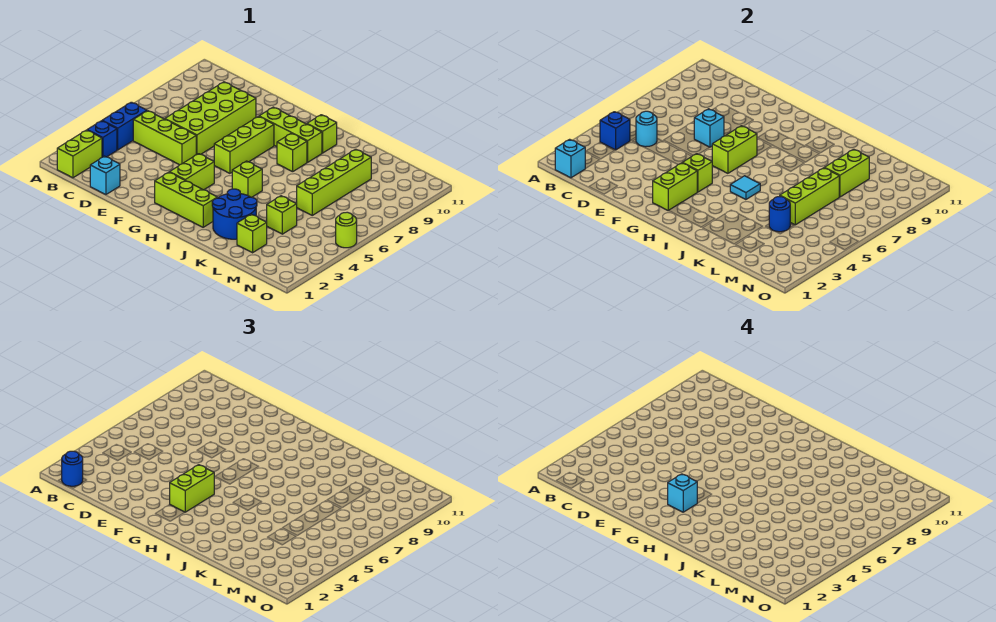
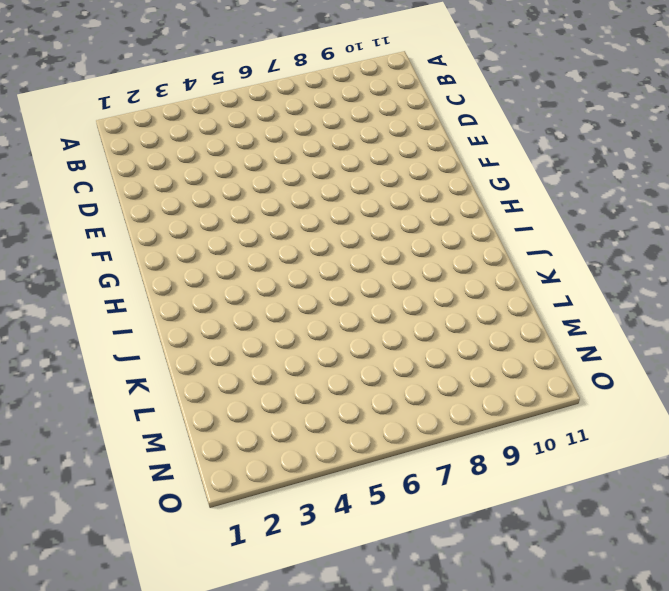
none -> lime 1x2 brick [57,130,102,178]
none -> blue 1x1 brick [87,121,117,157]
none -> blue 1x2 brick [102,102,147,150]
none -> lime 1x3 brick [133,111,196,165]

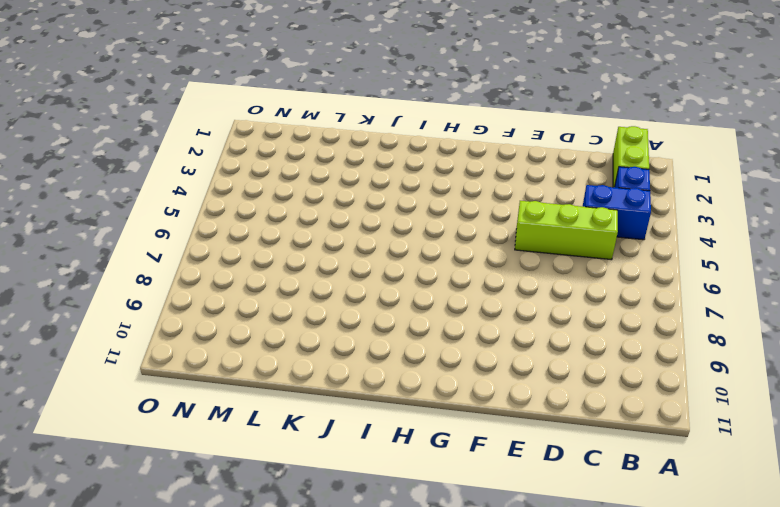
blue 1x2 brick [583,185,651,240] -> blue 1x2 brick turned to [102,102,147,150]
none -> cyan 1x1 brick [90,156,120,195]
none -> lime 2x4 brick [165,82,256,155]
none -> lime 1x3 brick [155,172,217,227]
none -> lime 1x2 brick [170,154,214,190]

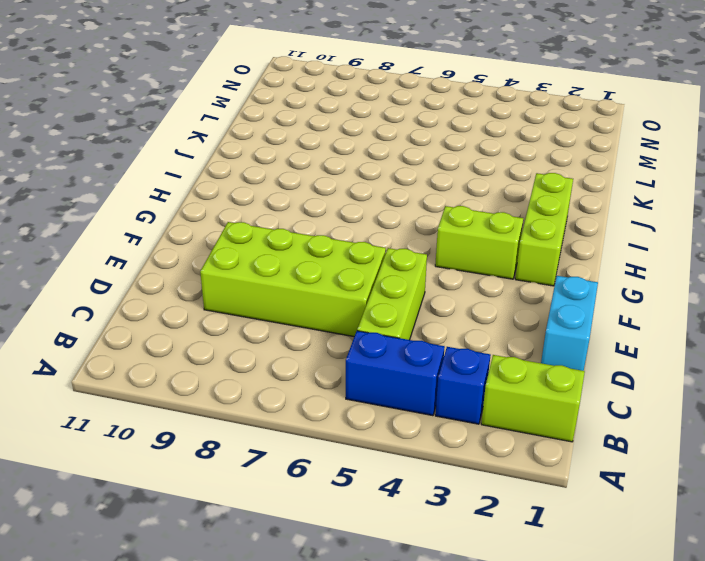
cyan 1x2 brick [541,276,598,371] -> cyan 1x1 brick [90,156,120,195]
none -> lime 1x3 brick [214,116,274,173]
none -> lime 1x3 brick [259,107,322,162]
none -> lime 1x1 brick [232,161,262,197]
none -> lime 1x1 brick [277,133,307,172]

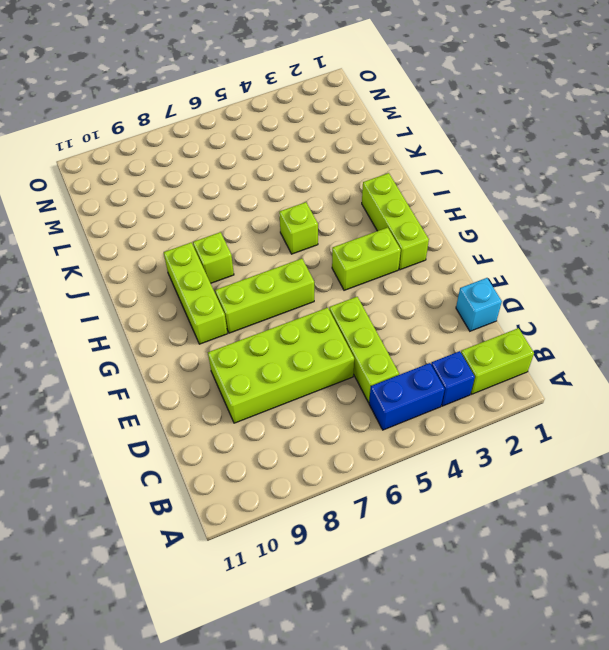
none -> lime 1x1 brick [307,115,337,153]
none -> blue 2x2 round brick [212,189,257,239]
none -> lime 1x1 brick [237,214,267,253]
none -> lime 1x1 brick [267,196,297,234]

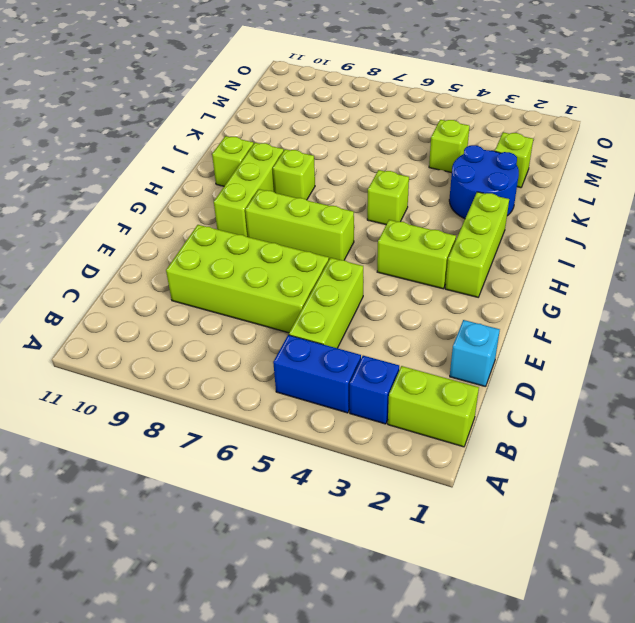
none -> lime 1x4 brick [297,149,371,215]
none -> lime 1x1 round brick [336,212,357,248]
none -> cyan 1x1 brick [555,139,585,178]
none -> blue 1x1 brick [600,112,630,150]

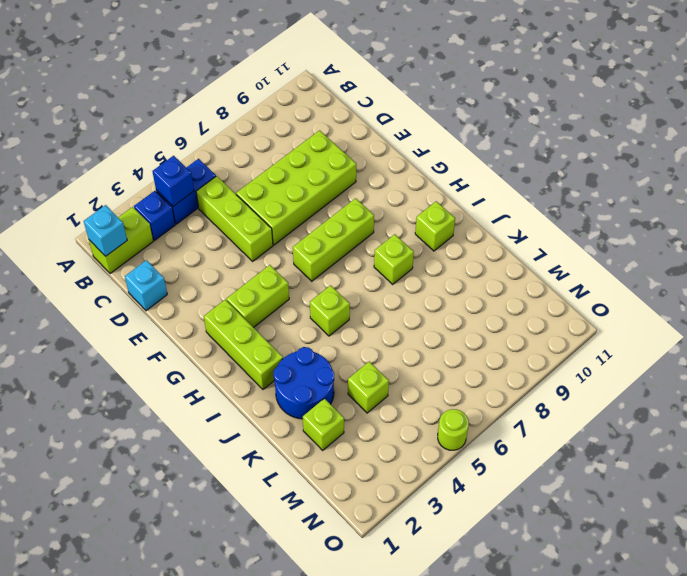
none -> lime 1x3 brick [259,107,322,162]
none -> lime 1x4 brick [297,149,371,215]
none -> cyan 1x1 round brick [636,111,657,147]
none -> cyan 1x1 brick [694,109,724,147]

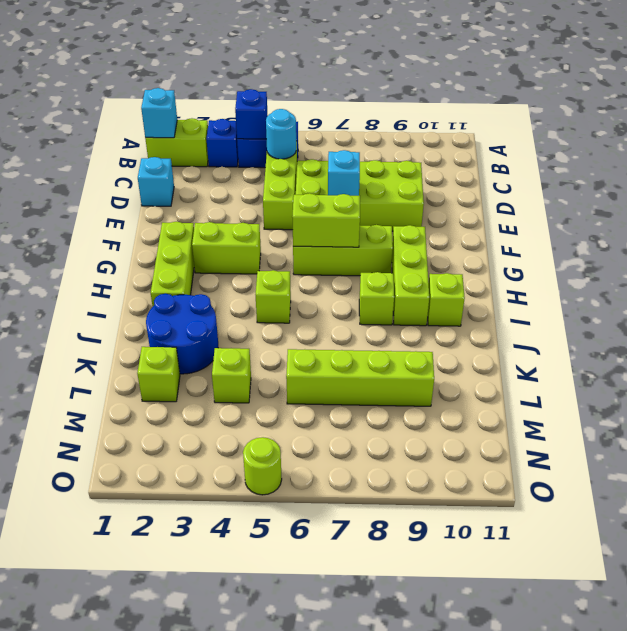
none -> lime 1x2 brick [653,163,697,211]
none -> lime 1x1 brick [683,154,712,192]
none -> cyan 1x1 tile [730,176,760,200]
none -> blue 1x1 round brick [769,197,790,232]

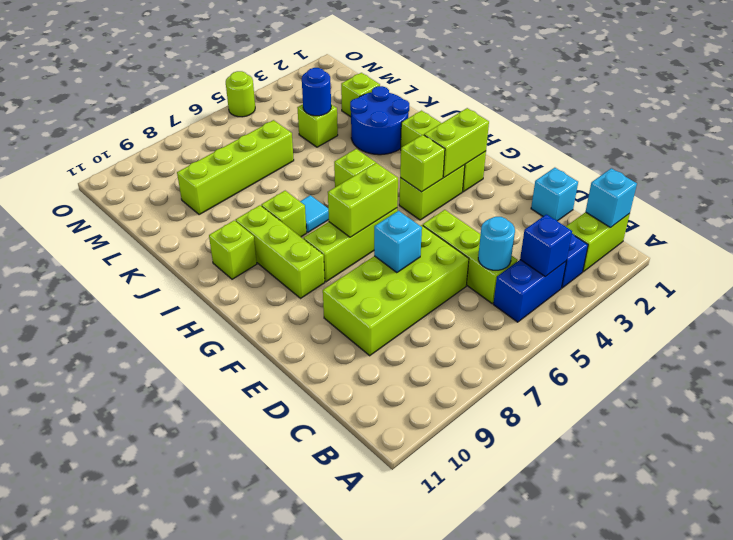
cyan 1x1 tile [300,195,329,232] -> cyan 1x1 tile moved to [730,176,760,200]
none -> lime 1x3 brick [780,168,839,225]
none -> lime 1x2 brick [825,149,869,197]
none -> blue 1x1 round brick [62,451,83,486]
none -> lime 1x2 brick [170,465,214,512]

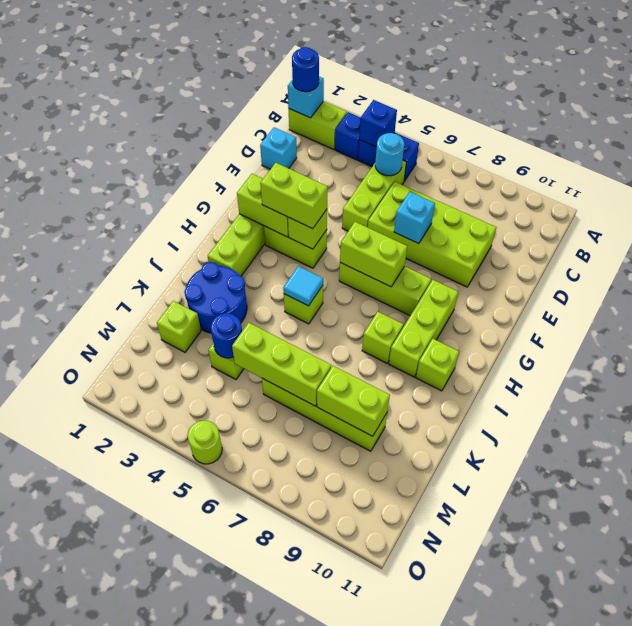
none -> cyan 1x1 brick [668,474,697,512]

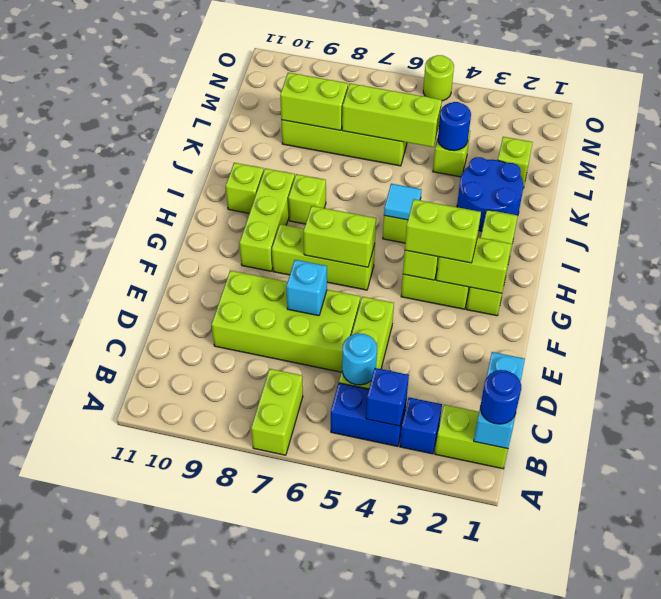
lime 1x2 brick [251,369,303,455] -> none
none -> cyan 1x1 brick [668,474,697,512]

